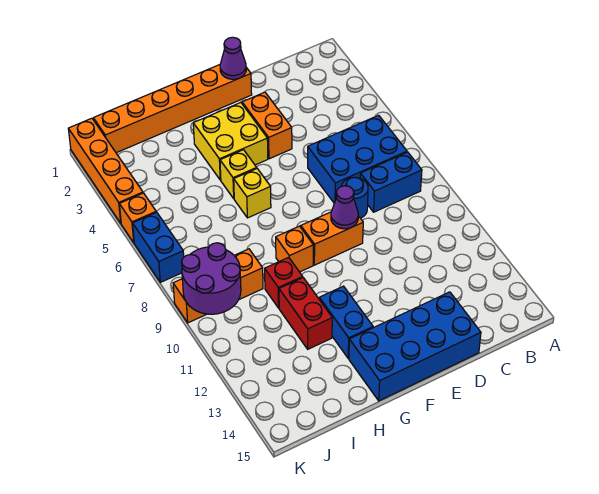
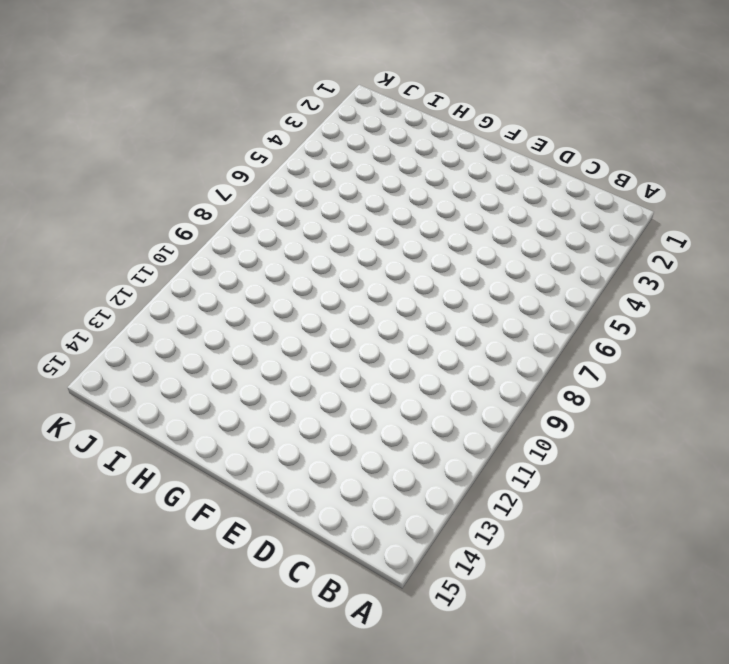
none -> blue 2x3 brick [308,115,407,203]
none -> blue 1x2 brick [360,152,422,212]
none -> blue 1x1 round brick [342,177,368,218]

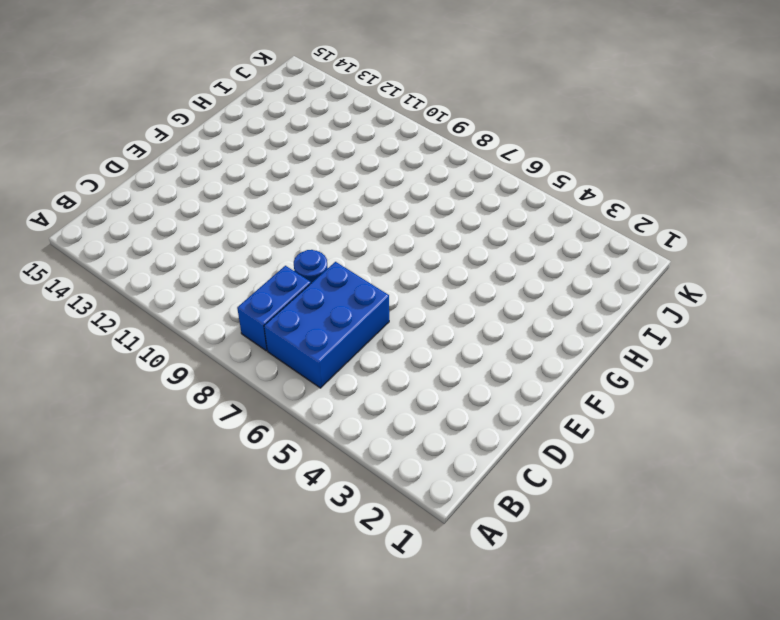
none -> blue 2x4 brick [349,292,481,401]
none -> orange 1x6 brick [93,65,252,153]
none -> orange 1x2 brick [242,92,292,159]

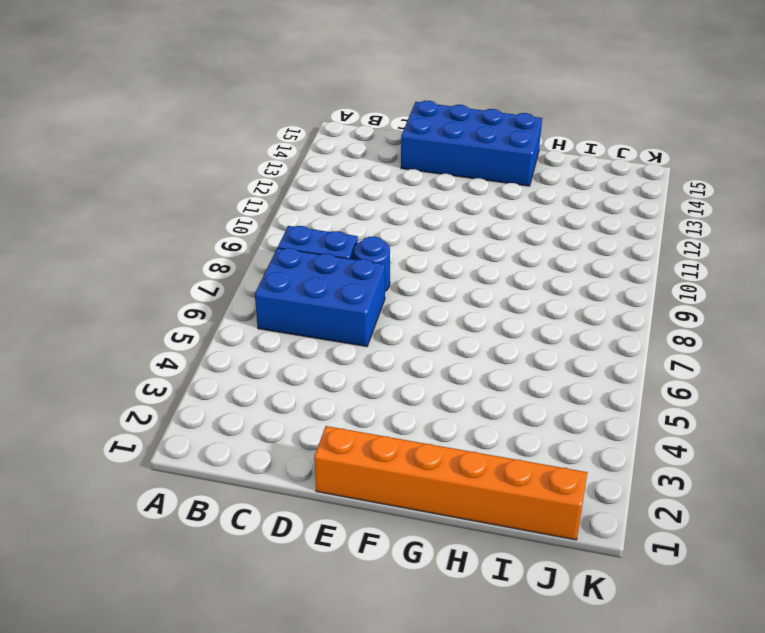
none -> orange 1x2 brick [242,92,292,159]
none -> orange 1x2 brick [301,212,363,265]
none -> yellow 2x2 brick [193,102,268,180]

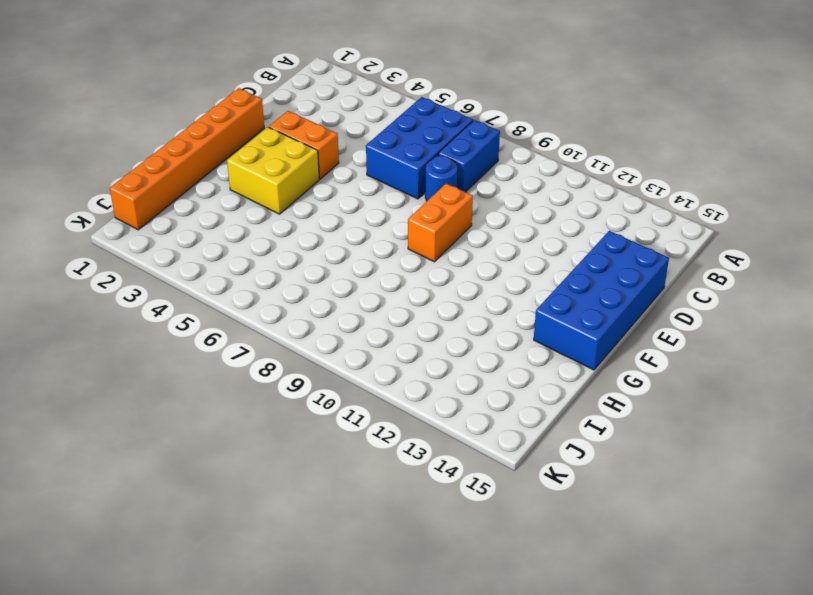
none -> yellow 1x1 brick [220,150,257,199]
none -> yellow 1x1 brick [234,169,271,218]
none -> orange 1x1 brick [276,226,313,272]

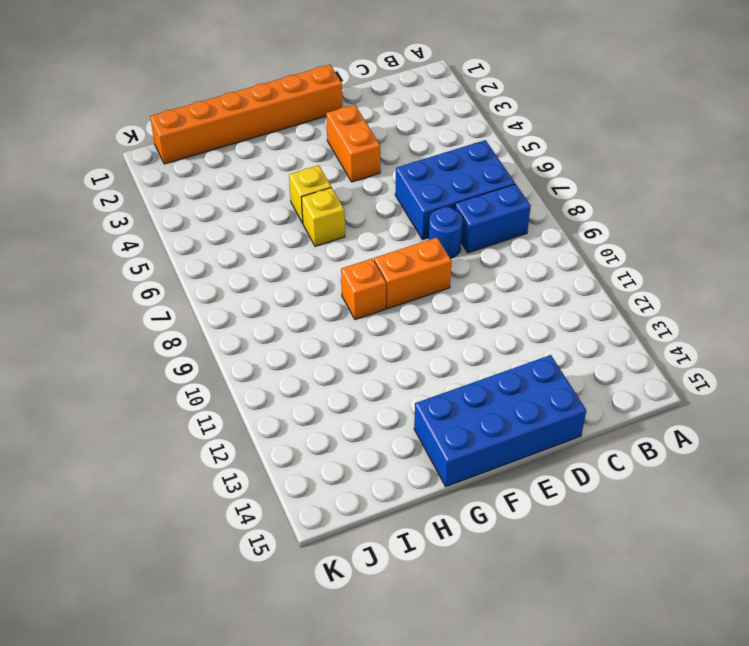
none -> yellow 2x2 brick [193,102,268,180]
none -> blue 1x2 brick [319,286,373,358]
none -> red 1x1 brick [265,257,303,308]

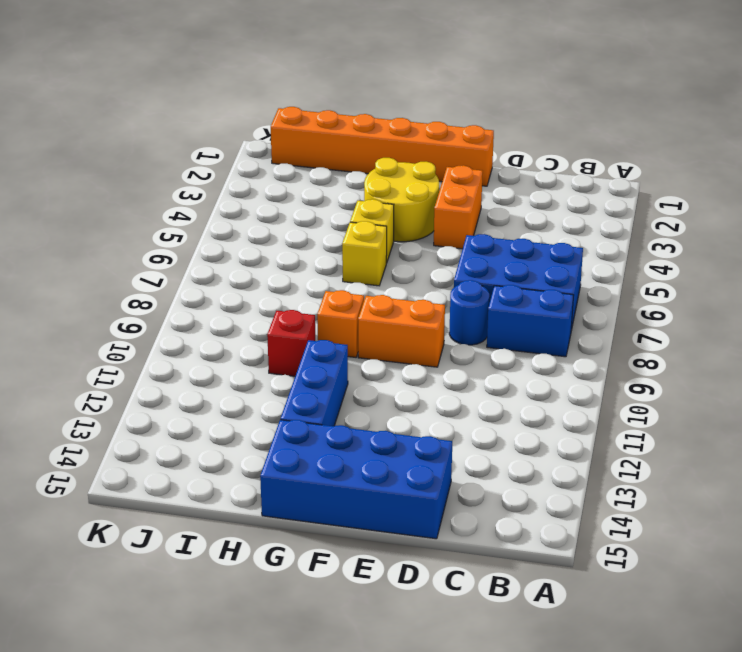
yellow 2x2 round brick [364,158,439,242] -> yellow 2x2 brick [193,102,268,180]
blue 1x3 brick [281,340,348,426] -> blue 1x2 brick [319,286,373,358]
none -> red 1x2 brick [279,278,332,349]
none -> orange 1x3 brick [173,249,263,323]
none -> orange 1x4 brick [68,118,143,223]

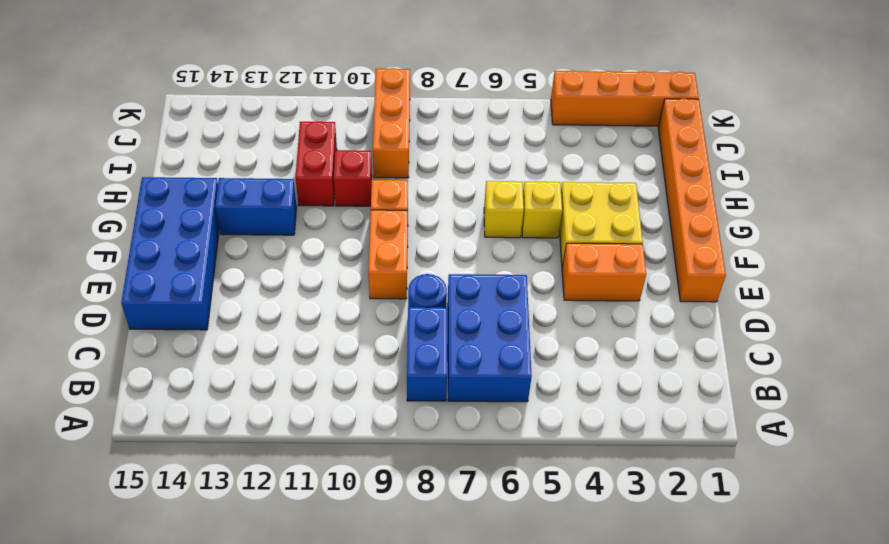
red 1x2 brick [295,121,337,206] -> red 1x2 brick turned to [279,278,332,349]
none -> orange 1x1 brick [119,193,156,243]
none -> blue 1x2 brick [133,212,184,282]
none -> purple 1x1 cone [220,37,246,79]

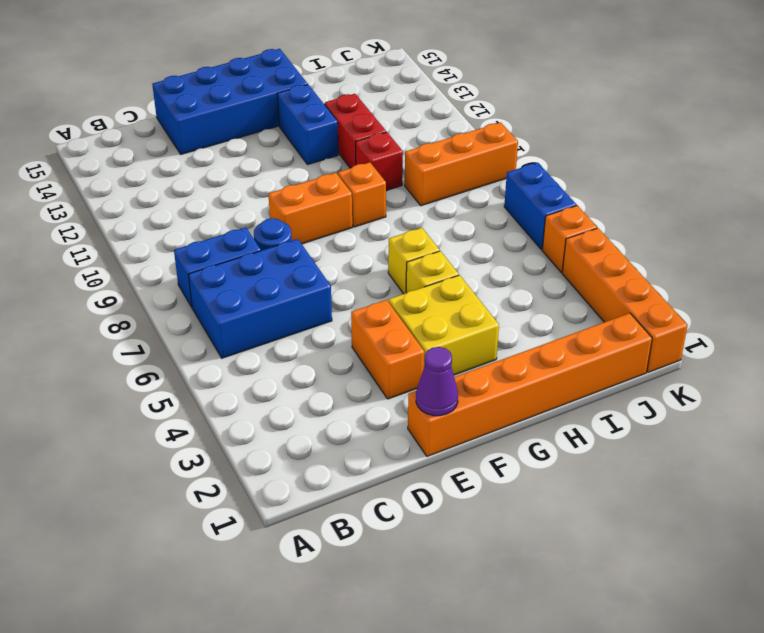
none -> purple 1x1 cone [331,186,358,229]
none -> purple 2x2 round brick [182,243,241,314]

